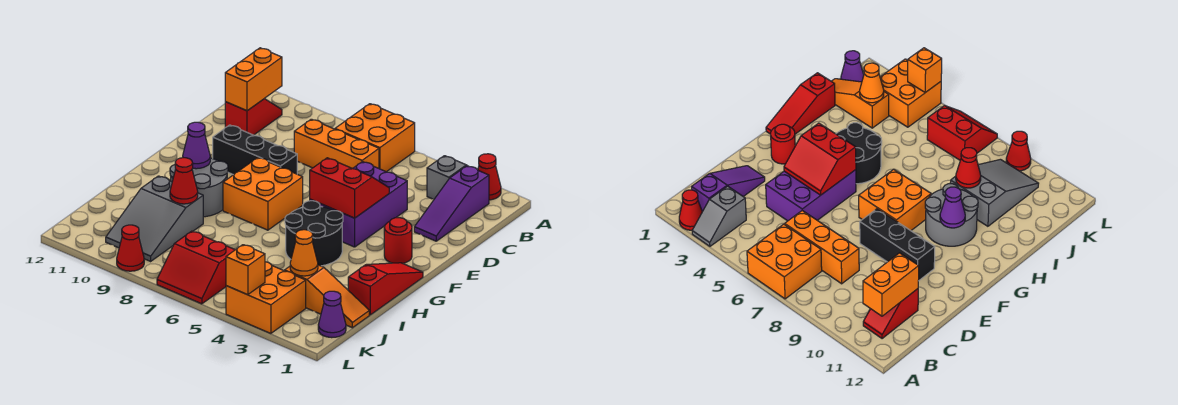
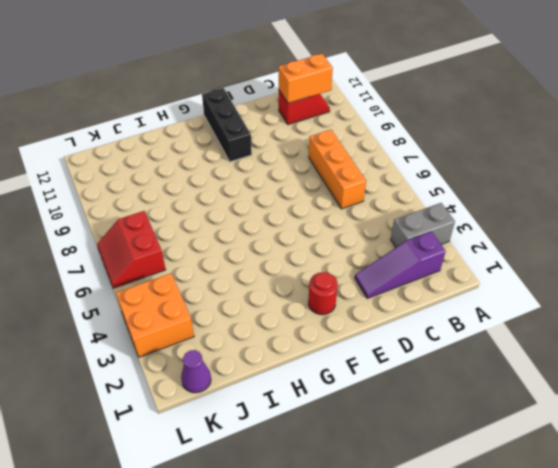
grey 1x2 brick [391,203,455,247] -> grey 1x2 slope [427,156,467,199]
black 1x3 brick [202,88,252,162] -> black 1x3 brick moved to [213,125,297,175]
none -> red 1x1 cone [478,154,501,200]
none -> orange 2x2 brick [335,104,415,172]
none -> purple 2x3 brick [310,162,407,247]

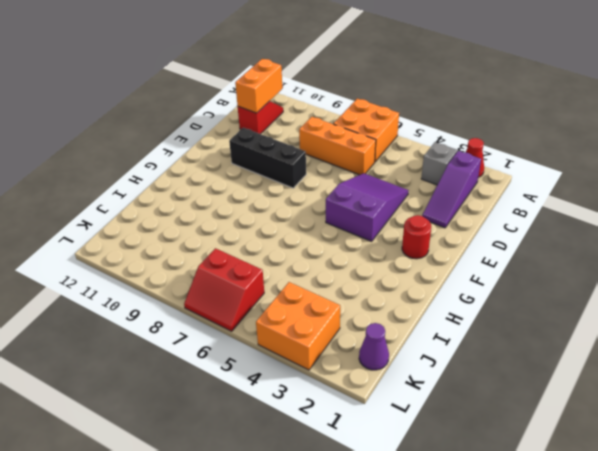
purple 2x3 slope [326,173,409,241] -> purple 2x3 brick [310,162,407,247]
none -> orange 2x2 brick [223,158,303,230]
none -> red 1x3 slope [348,263,423,315]
none -> black 2x2 round brick [285,201,343,266]

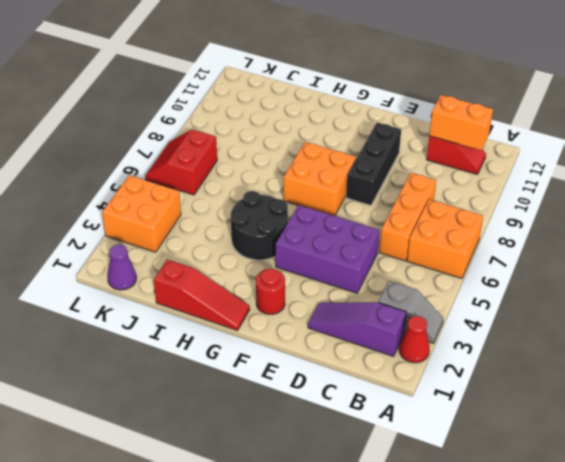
none -> grey 2x2 round brick [170,158,228,217]
none -> grey 2x3 slope [106,176,203,261]
none -> orange 1x3 slope [285,265,369,328]

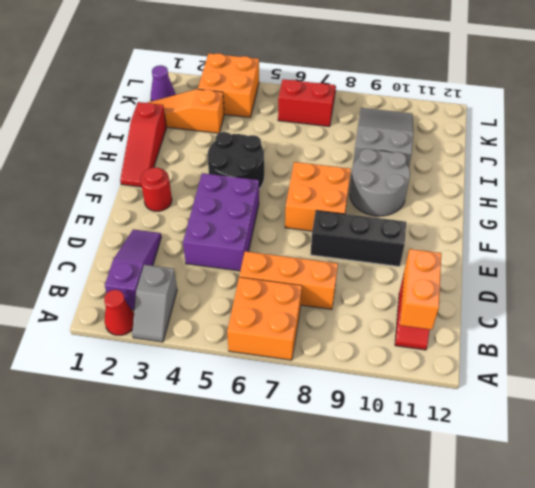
none -> red 1x1 cone [117,225,144,271]
none -> red 2x2 slope [310,158,389,218]
none -> purple 1x1 cone [183,122,210,169]

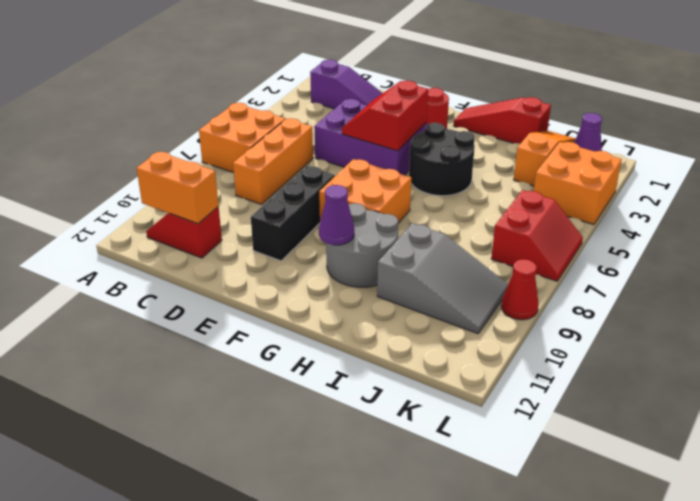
none -> red 1x1 cone [478,154,501,200]
none -> grey 1x2 slope [427,156,467,199]
none -> red 1x1 cone [170,158,198,204]

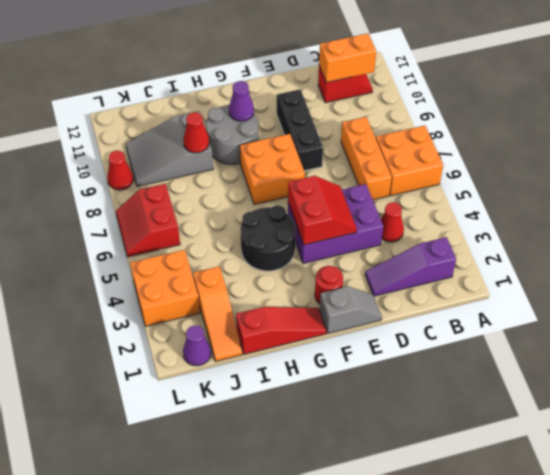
red 1x1 cone [381,202,404,242] -> red 1x1 cone moved to [478,154,501,200]
grey 1x2 slope [320,286,382,334] -> grey 1x2 slope moved to [427,156,467,199]
none -> orange 1x1 cone [290,230,318,276]
none -> orange 1x1 brick [226,245,265,295]

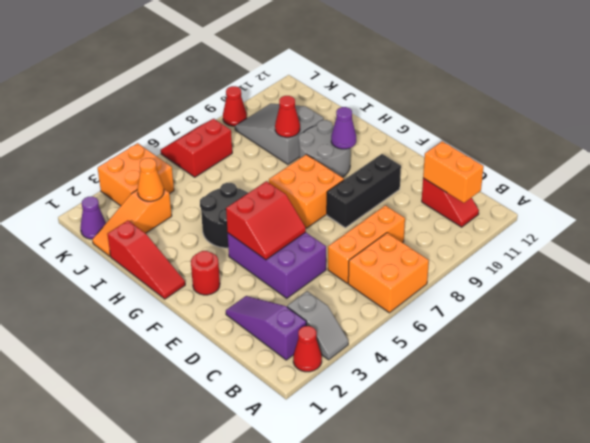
none -> orange 1x1 brick [226,245,265,295]

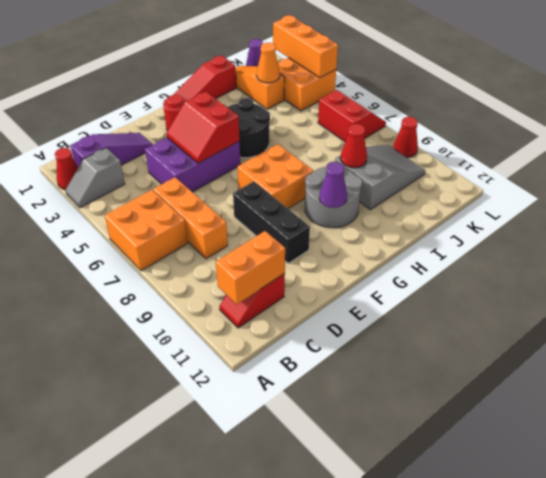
orange 1x3 brick [273,15,338,78] -> orange 1x1 brick [226,245,265,295]

